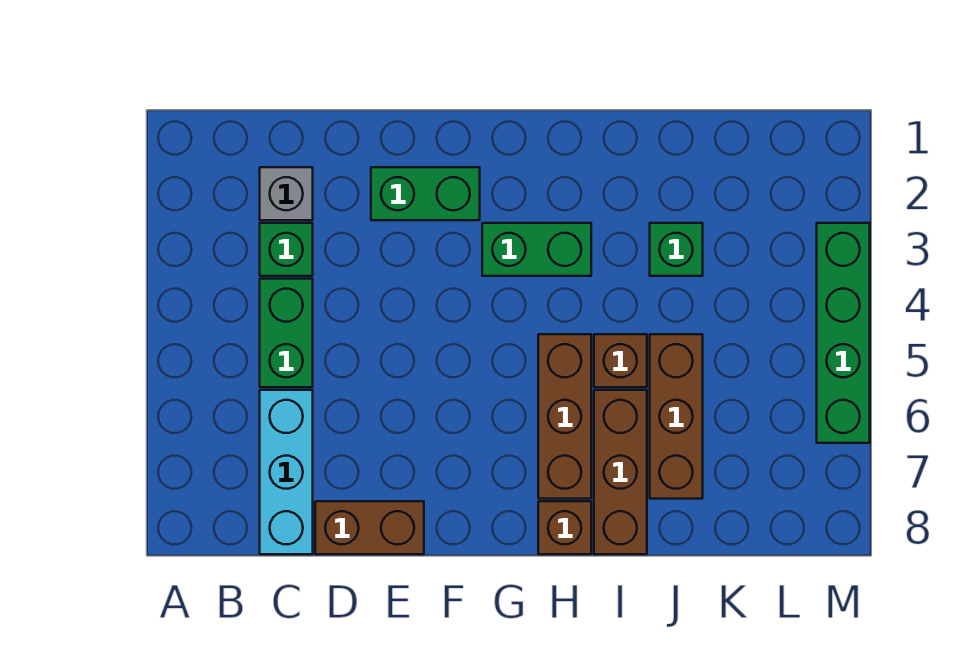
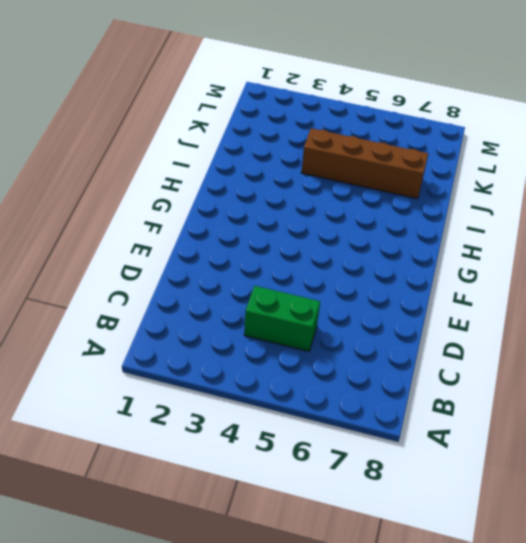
brown 1x4 brick [301,128,428,199] -> brown 1x3 brick [650,334,703,499]
none -> grey 1x1 brick [260,167,313,220]
none -> green 1x1 brick [260,223,313,276]
none -> cyan 1x3 brick [260,390,313,554]

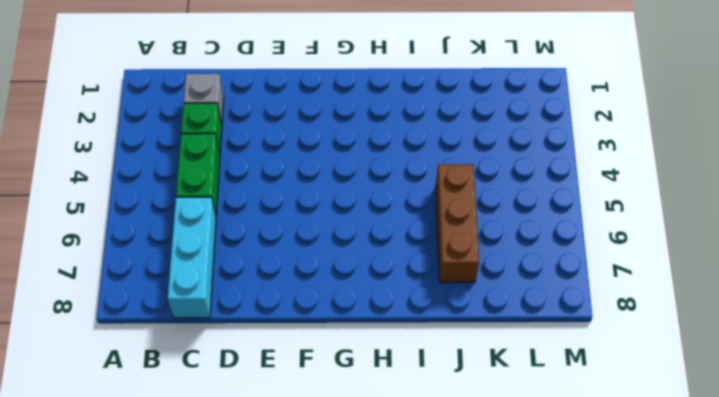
none -> brown 1x2 brick [315,501,424,554]
none -> green 1x2 brick [371,167,480,220]
none -> green 1x2 brick [482,223,591,276]

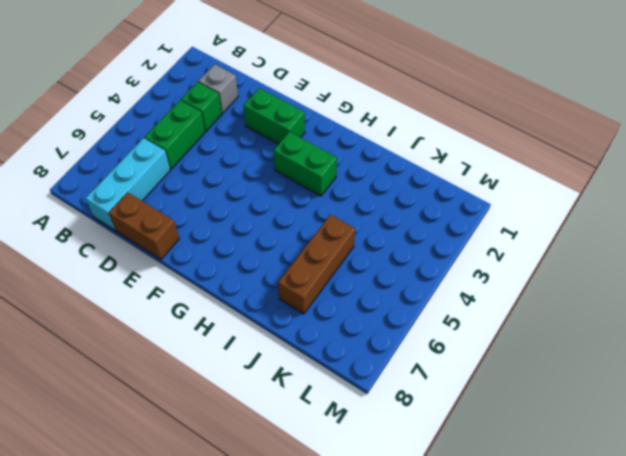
none -> brown 1x3 brick [538,334,591,499]
none -> brown 1x1 brick [538,501,591,554]
none -> brown 1x1 brick [594,334,647,387]

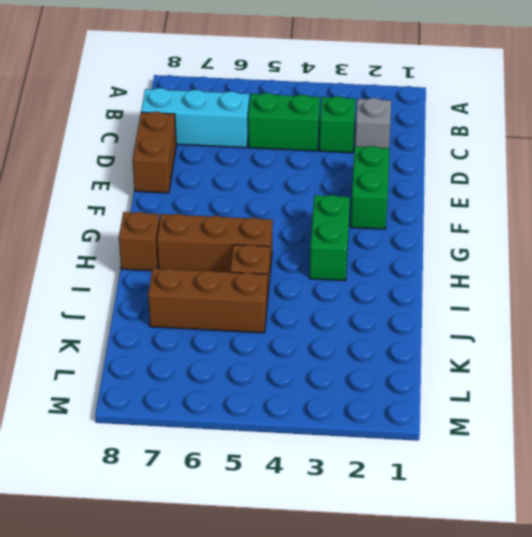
none -> brown 1x3 brick [594,390,647,554]
none -> green 1x1 brick [650,223,703,276]
none -> green 1x4 brick [817,223,870,443]

